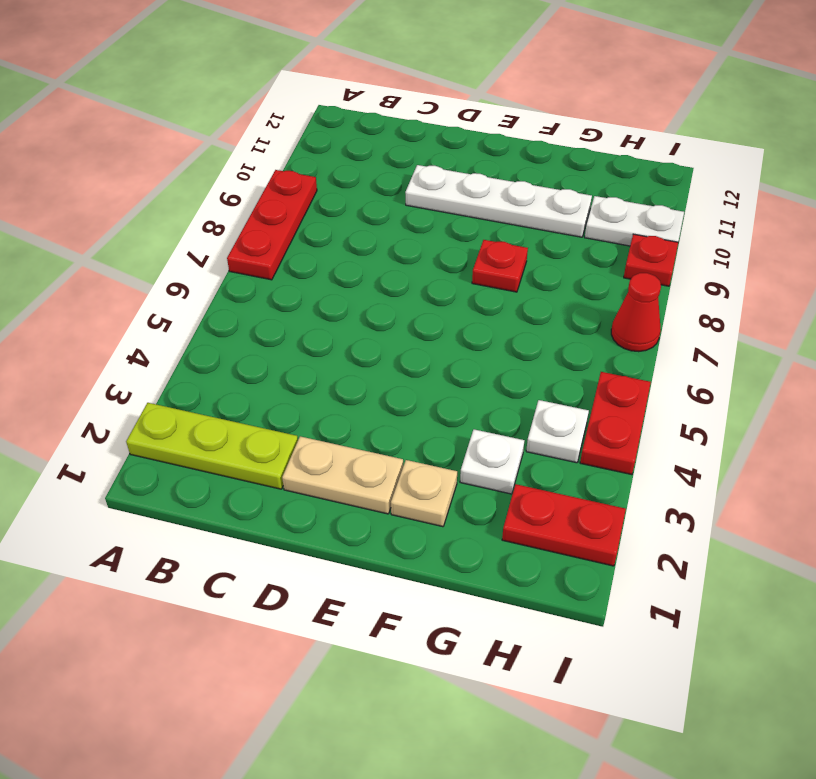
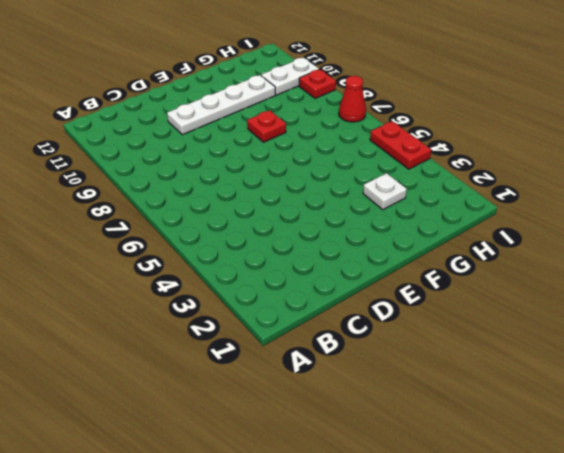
none -> lime 1x3 plate [126,403,298,489]
none -> red 1x3 plate [227,170,317,280]
none -> tan 1x2 plate [282,436,403,514]

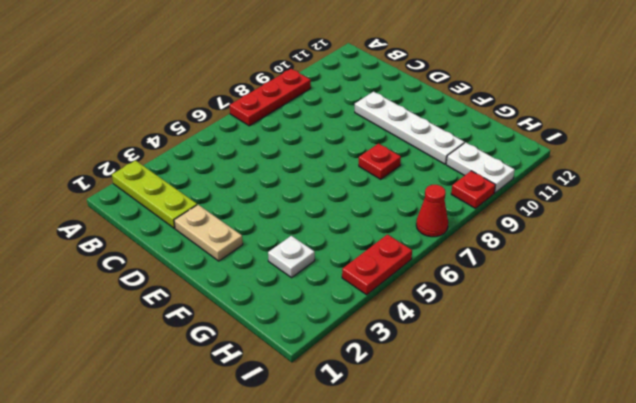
none -> tan 1x1 plate [391,460,457,527]
none -> red 1x2 plate [502,484,626,566]
none -> white 1x1 plate [526,400,589,463]

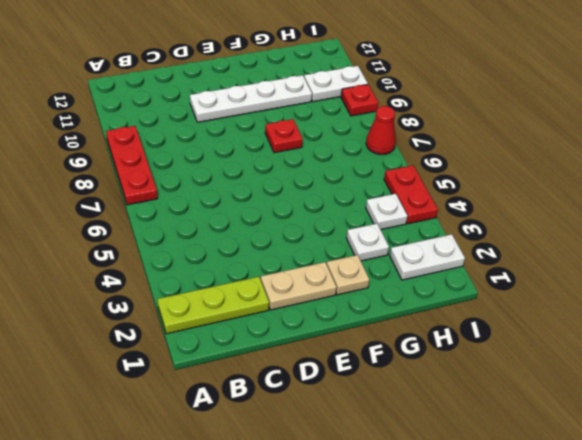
white 1x2 plate [390,234,465,280] -> red 1x2 plate [502,484,626,566]

